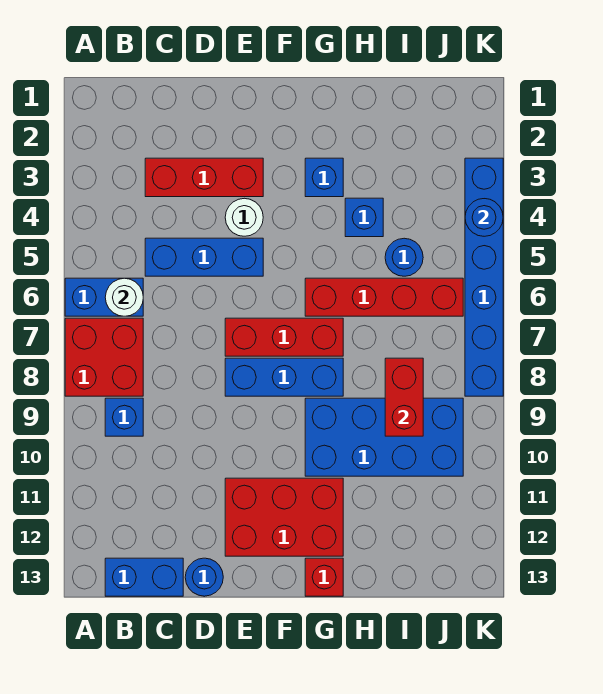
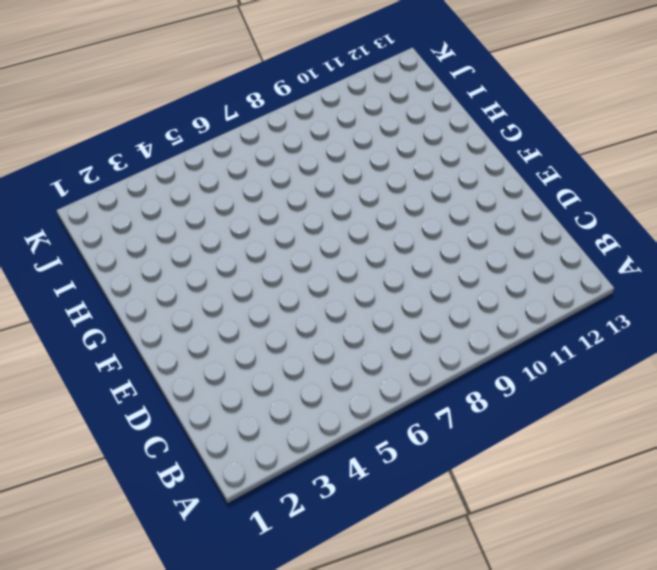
none -> blue 1x2 brick [65,278,143,316]
none -> red 2x2 brick [65,318,143,396]
none -> blue 1x1 brick [105,398,143,436]

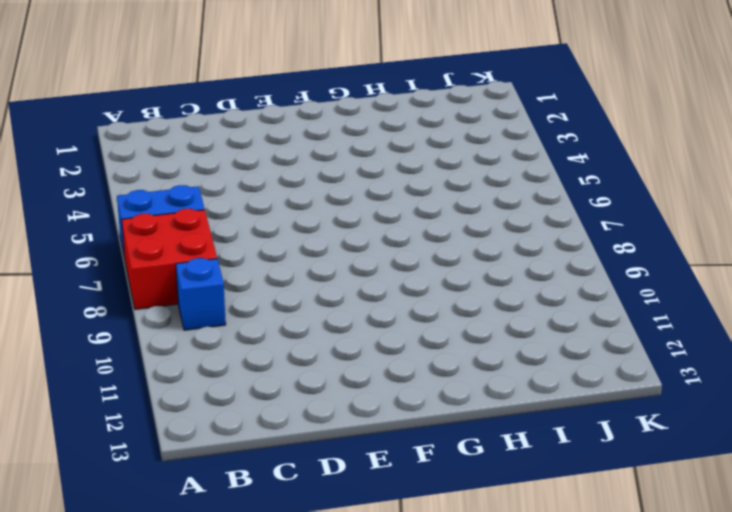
none -> blue 1x2 brick [105,558,183,596]
none -> red 1x3 brick [145,158,263,197]
none -> blue 1x3 brick [145,238,263,276]

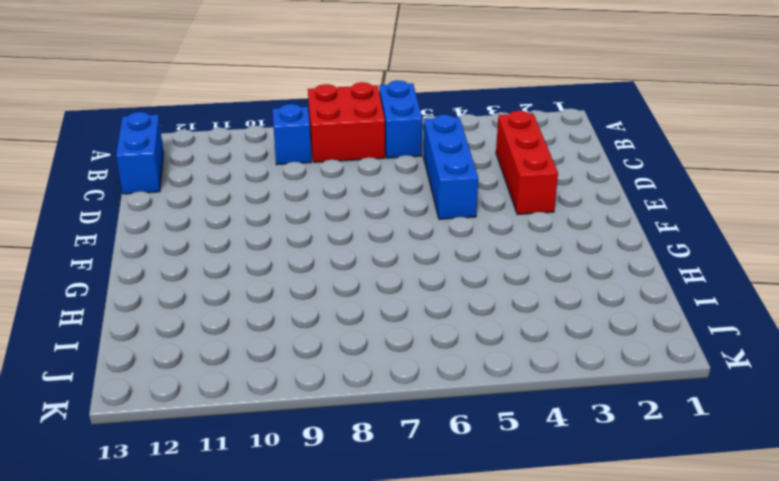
none -> blue 1x1 round brick [185,558,223,596]
none -> white 1x1 round brick [225,198,263,236]
none -> red 1x3 brick [225,318,343,356]

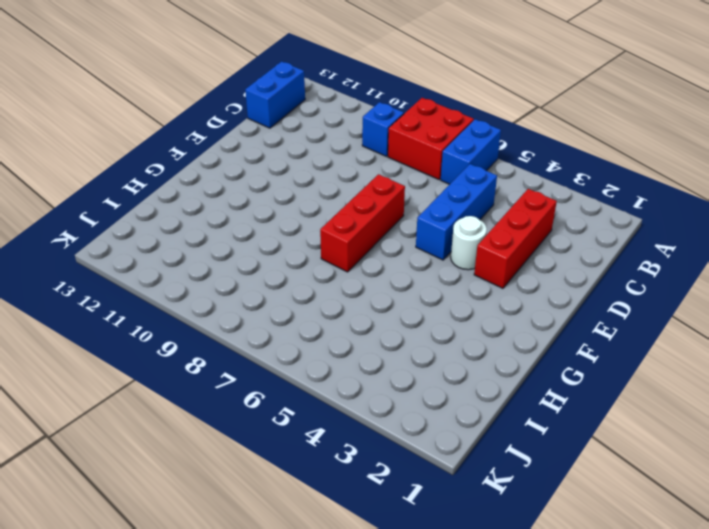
none -> blue 1x1 round brick [185,558,223,596]
none -> blue 1x3 brick [225,358,343,396]
none -> red 2x3 brick [225,478,343,556]

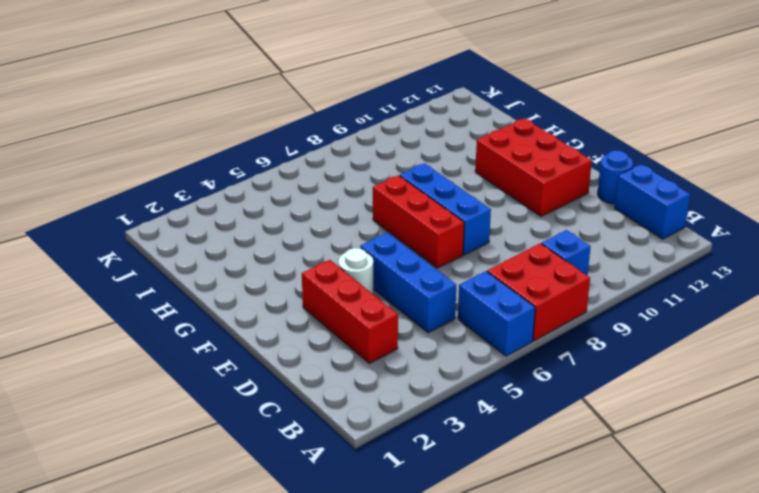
none -> blue 1x1 brick [305,158,343,197]
none -> red 1x4 brick [305,278,463,316]
none -> blue 2x4 brick [305,398,463,476]

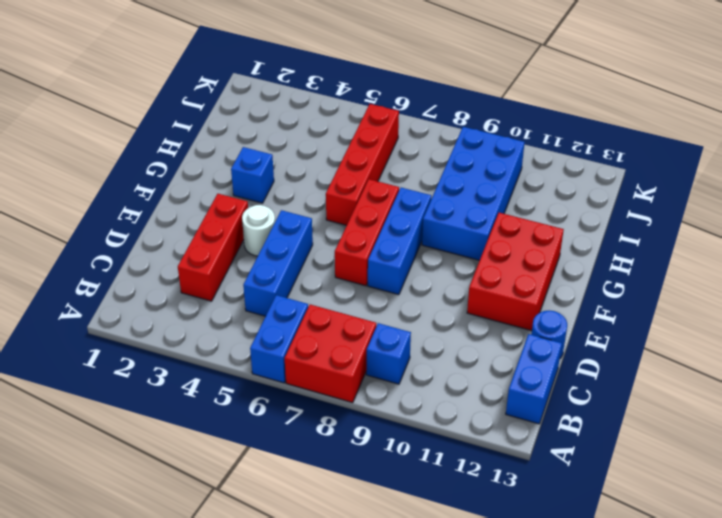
none -> red 1x1 brick [305,558,343,596]
none -> blue 1x1 brick [345,198,383,237]
none -> blue 1x1 round brick [385,238,423,276]

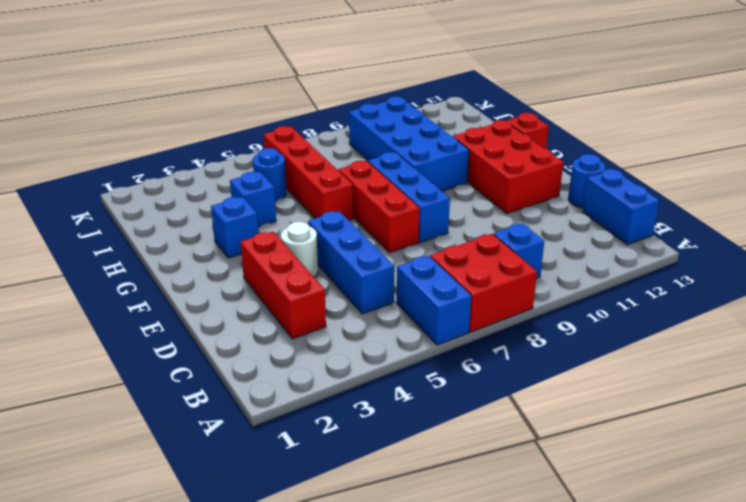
none -> blue 1x6 brick [465,158,503,396]
none -> white 1x1 round brick [105,278,143,316]
none -> red 1x2 brick [385,358,423,436]

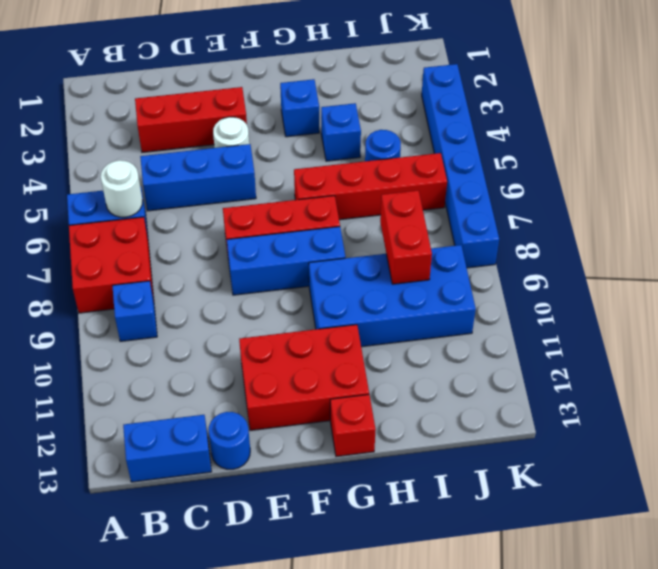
none -> blue 1x1 round brick [465,199,503,236]

